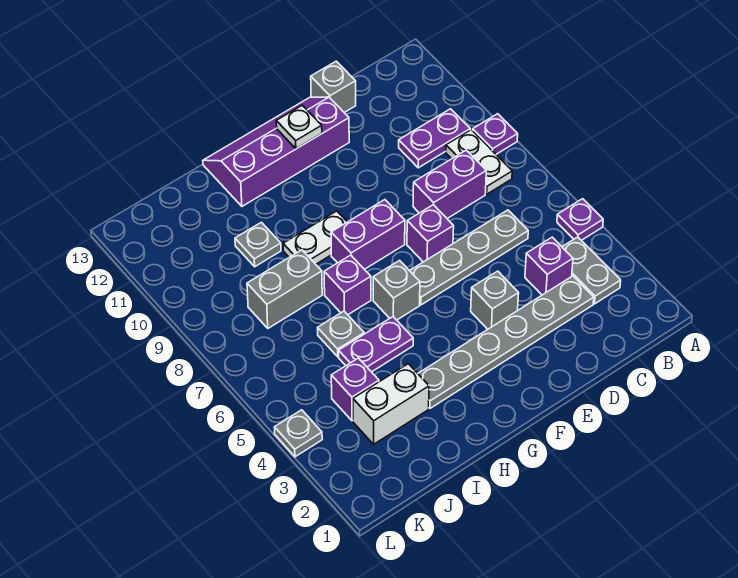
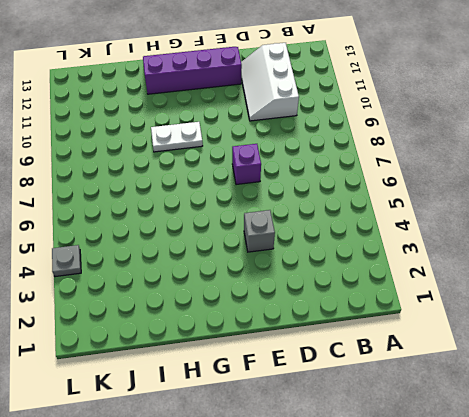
white 2x3 slope [241,43,299,121] -> purple 1x2 plate [399,109,470,168]
none -> purple 1x1 plate [557,199,603,240]
none -> purple 1x1 plate [473,114,518,154]
none -> grey 1x2 plate [562,237,621,304]

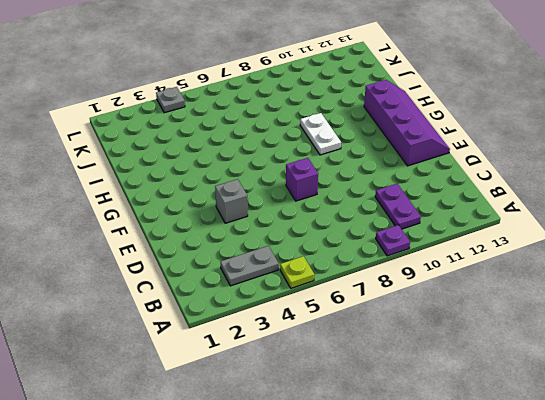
lime 1x1 plate [280,256,314,288] -> purple 1x1 plate [557,199,603,240]
none -> white 1x2 plate [446,130,512,194]
none -> grey 1x6 plate [418,276,594,408]
none -> purple 1x1 brick [525,237,573,295]

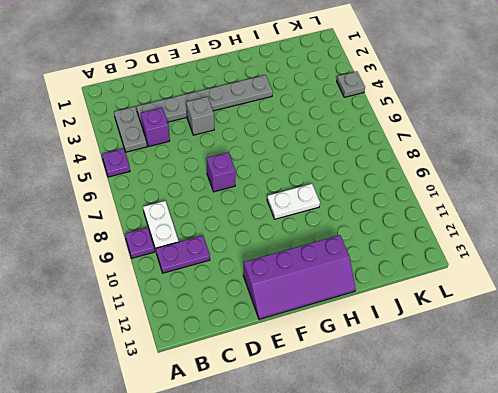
none -> grey 1x4 plate [410,210,528,305]
none -> purple 1x2 brick [413,150,486,218]
none -> grey 1x1 brick [311,61,356,113]

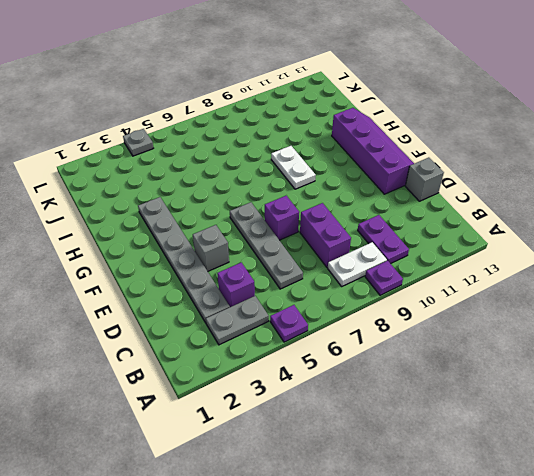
none -> purple 1x2 brick [331,200,405,269]
none -> grey 1x1 brick [373,261,420,320]
none -> purple 1x2 plate [339,317,413,372]

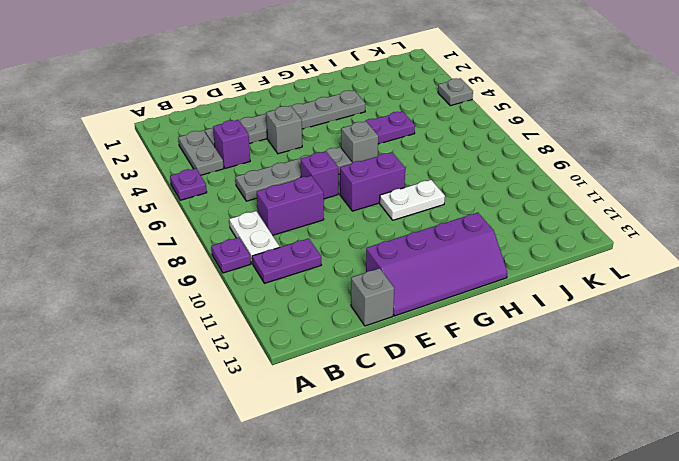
none -> purple 1x1 brick [324,255,371,315]
none -> white 1x2 brick [353,364,429,444]
none -> grey 1x1 plate [318,311,364,357]

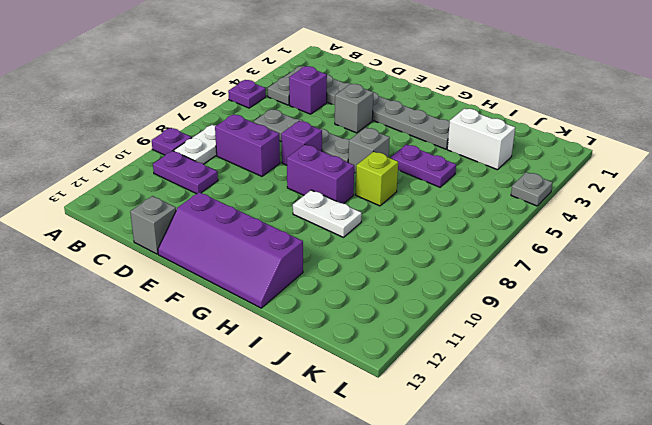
lime 1x1 brick [356,152,398,206] -> purple 1x1 brick [324,255,371,315]
none -> grey 1x1 plate [318,311,364,357]
none -> grey 1x2 brick [247,250,322,328]
none -> grey 1x1 plate [235,222,281,267]

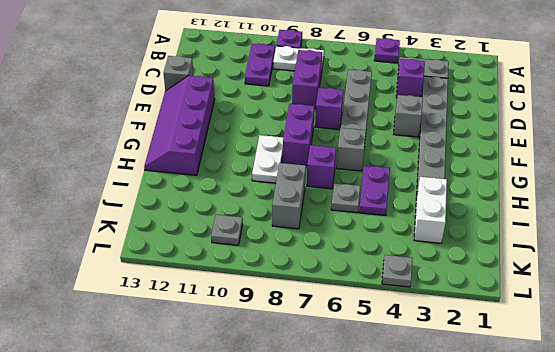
grey 1x1 plate [211,215,243,245] -> grey 1x1 plate moved to [235,222,281,267]
none -> purple 1x1 brick [331,358,379,421]
none -> white 1x1 plate [276,105,322,149]

